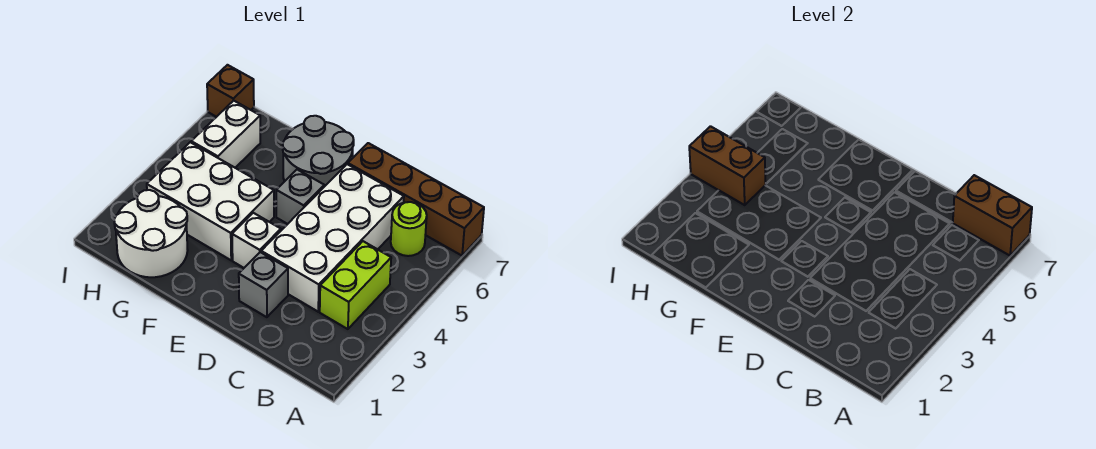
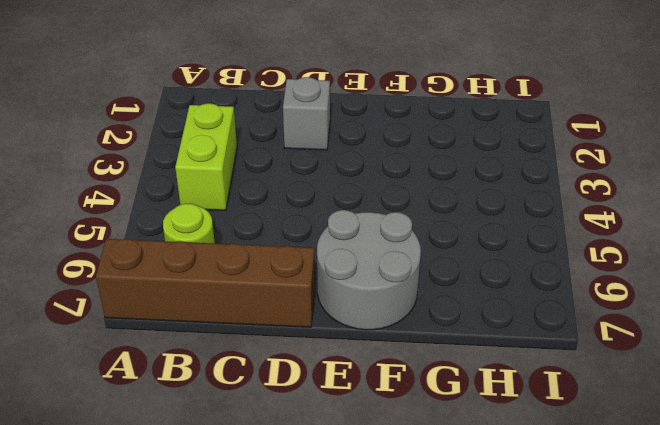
none -> white 2x4 brick [261,164,404,312]
none -> white 1x1 brick [232,213,281,268]
none -> grey 1x1 brick [276,170,324,224]

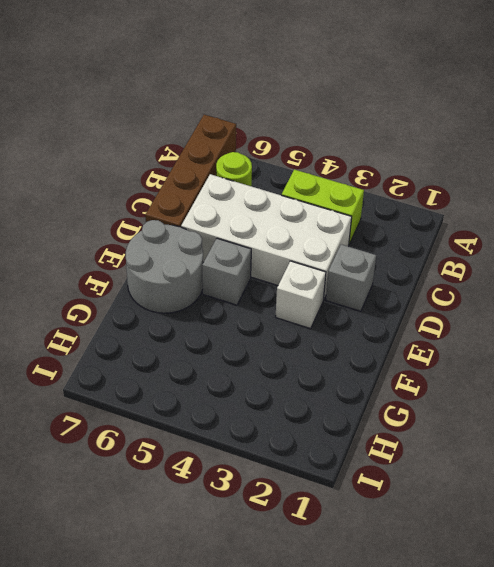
none -> white 2x3 brick [147,142,274,260]
none -> white 2x2 round brick [114,190,188,277]
none -> white 1x2 brick [191,101,260,168]

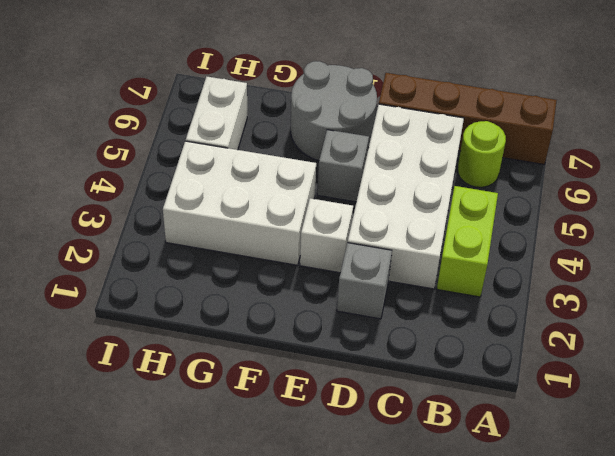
none -> white 2x2 round brick [114,190,188,277]
none -> brown 1x1 brick [207,65,254,117]
none -> brown 1x2 brick [953,175,1032,256]

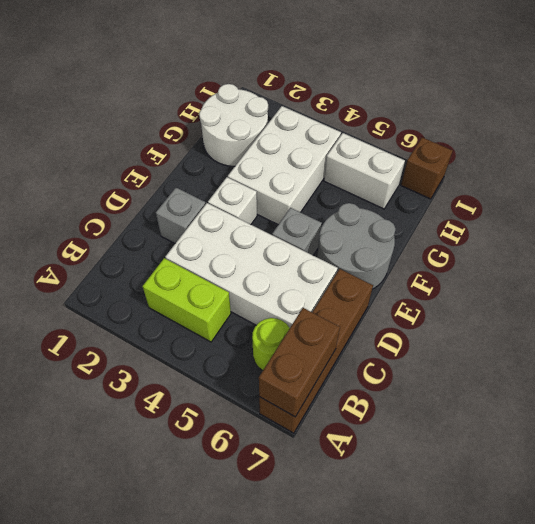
none -> brown 1x2 brick [689,126,766,205]

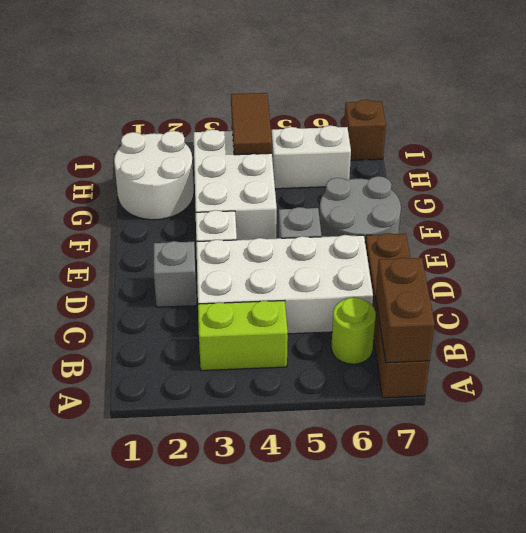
brown 1x2 tile [231,93,272,155] -> brown 1x2 brick [689,126,766,205]

